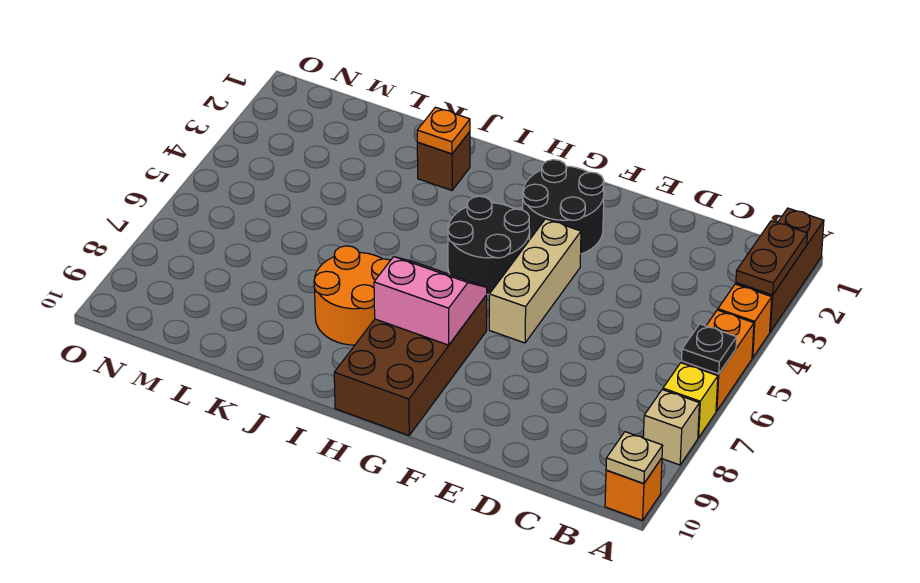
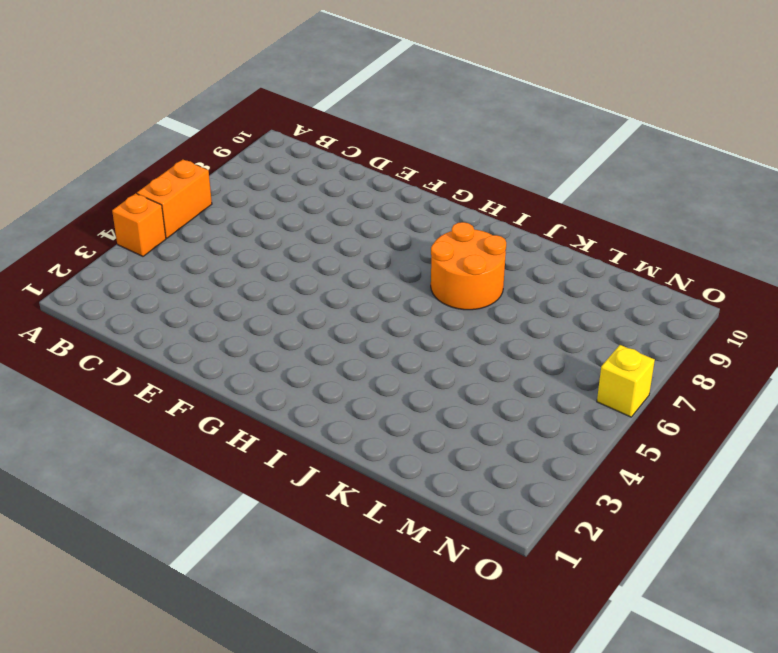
yellow 1x1 brick [597,345,655,417] -> yellow 1x1 brick moved to [663,363,718,438]
none -> brown 1x3 brick [736,208,824,332]
none -> tan 1x1 brick [643,390,699,465]
none -> orange 1x1 brick [605,458,662,520]

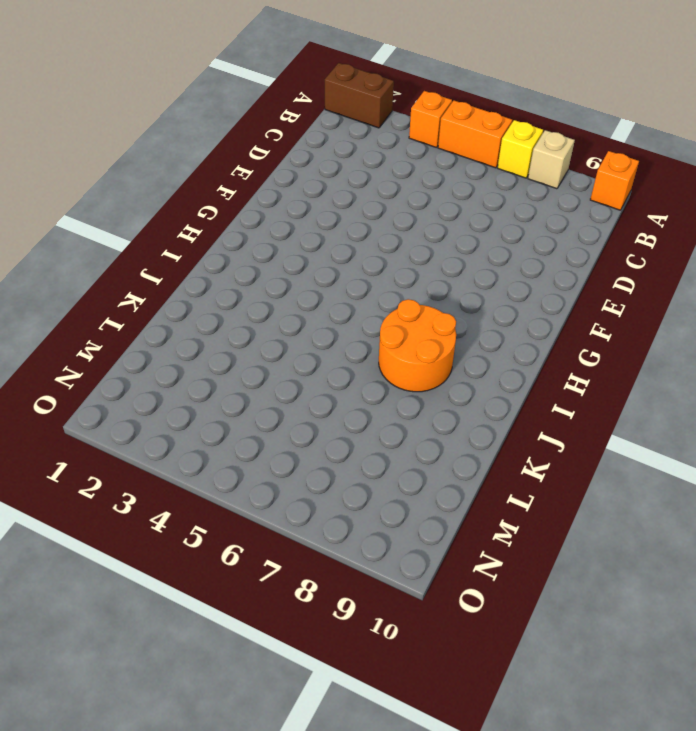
brown 1x2 brick [325,63,394,128] -> brown 1x3 brick [736,208,824,332]
none -> black 2x2 round brick [523,160,604,254]
none -> tan 1x3 brick [489,219,581,343]
none -> black 2x2 round brick [448,196,530,294]

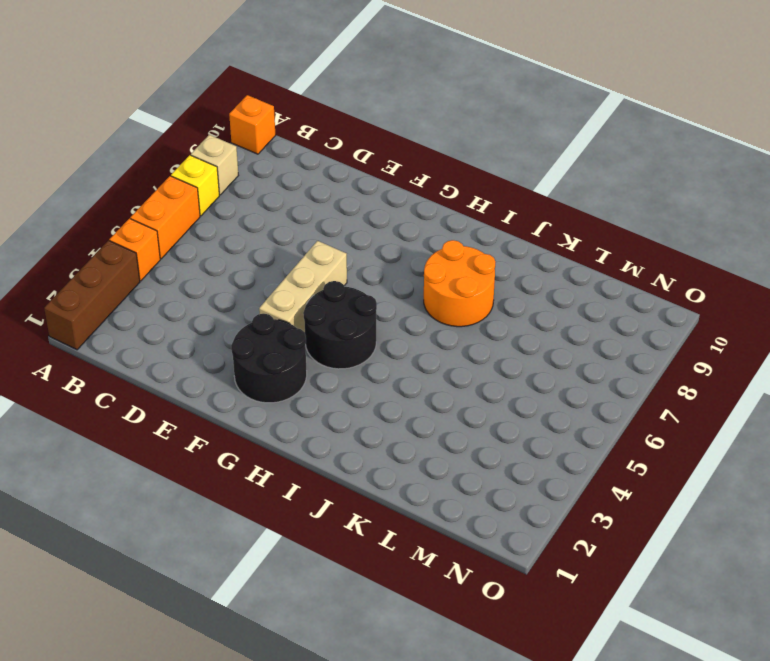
none -> brown 2x4 brick [334,295,487,435]
none -> brown 1x1 brick [417,132,470,190]
none -> brown 1x2 plate [736,221,807,295]

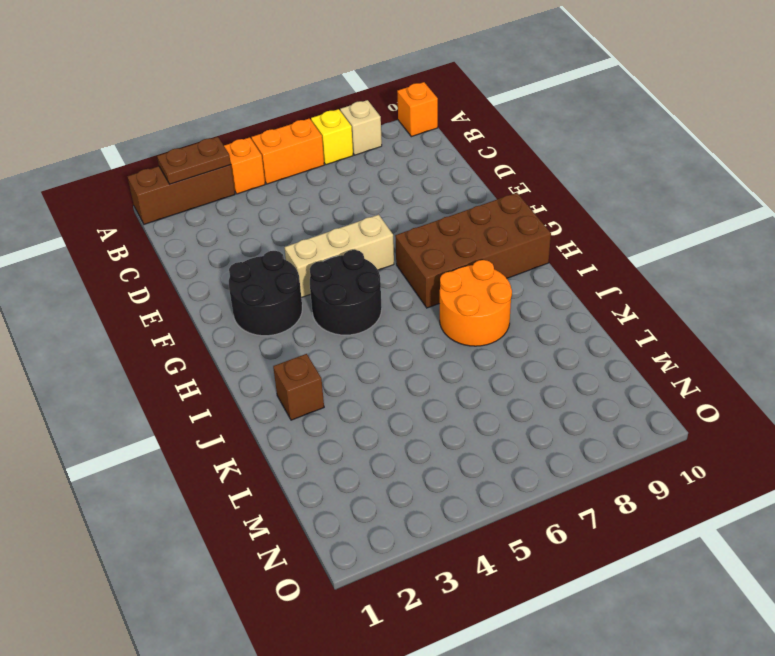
none -> black 1x1 plate [682,324,737,374]
none -> tan 1x1 plate [606,432,663,483]
none -> pink 2x2 slope [374,257,487,345]

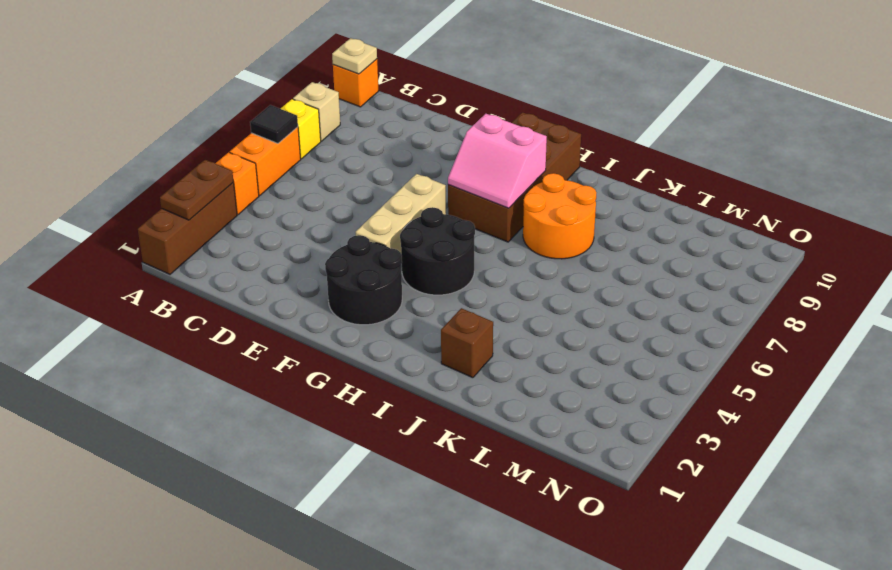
black 1x1 tile [250,105,298,143] -> black 1x1 plate [682,324,737,374]
none -> orange 1x1 plate [417,107,470,154]

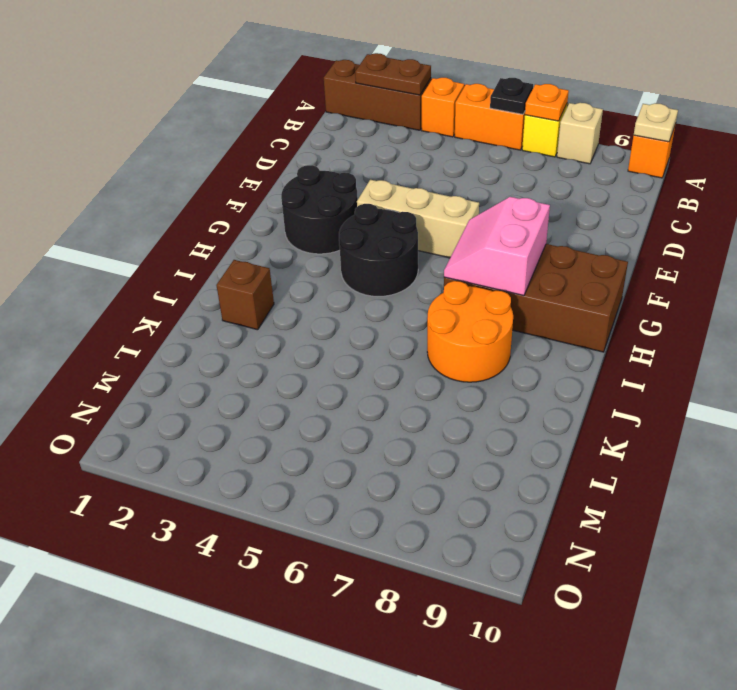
orange 1x1 plate [525,84,569,121] -> orange 1x1 plate moved to [417,107,470,154]

